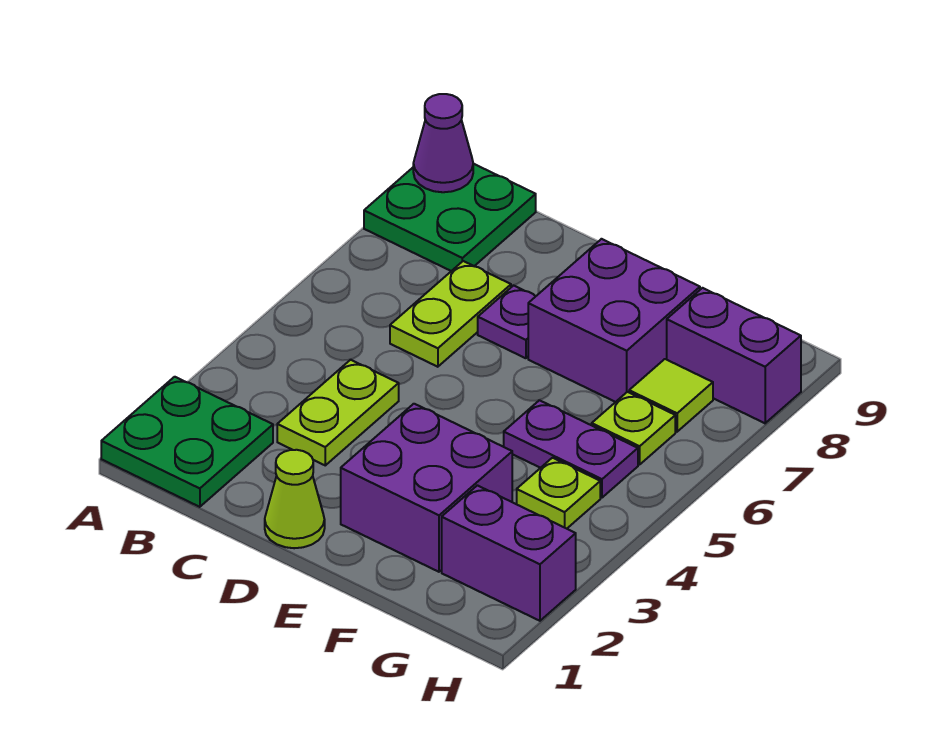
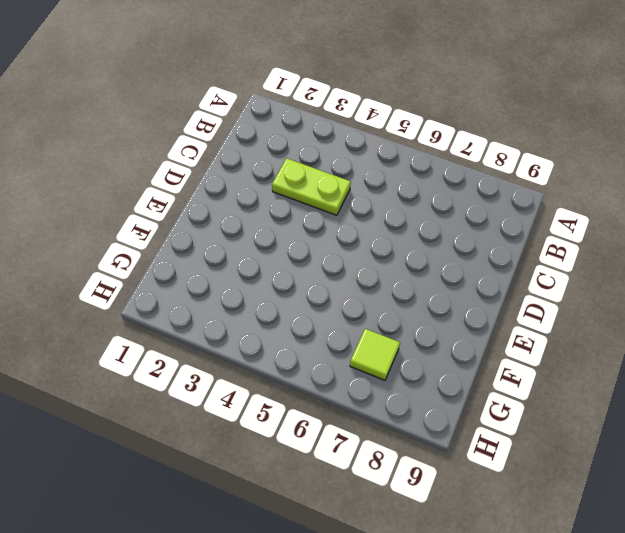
none -> green 2x2 plate [101,377,273,507]
none -> green 2x2 plate [364,164,536,271]
none -> lime 1x2 plate [390,261,511,367]

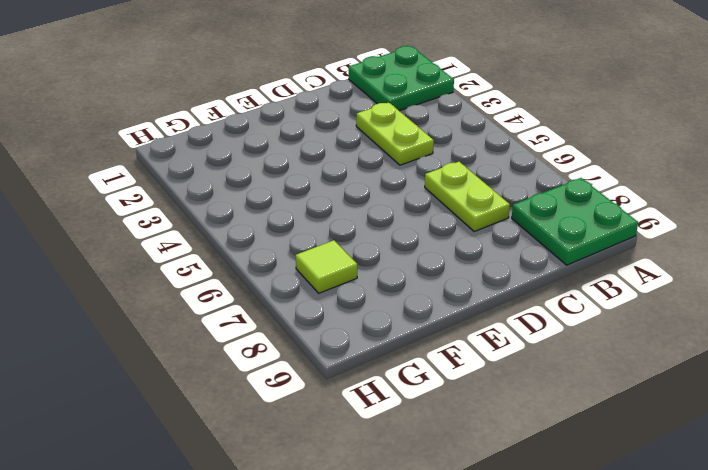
none -> lime 1x1 cone [265,450,325,548]
none -> purple 1x1 plate [478,286,536,358]
none -> purple 2x2 brick [341,404,512,572]

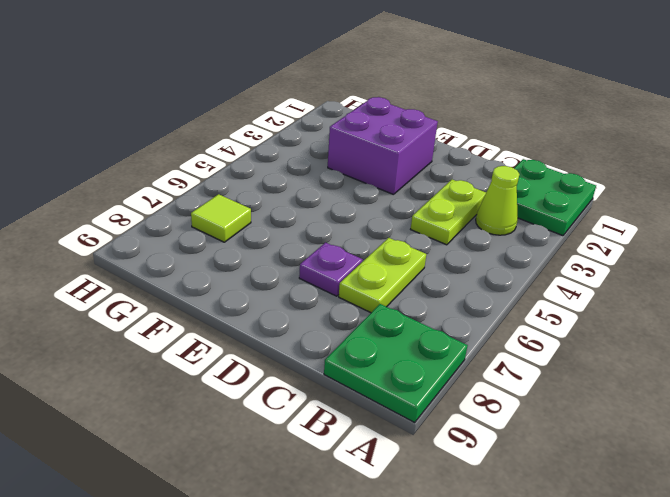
lime 1x1 cone [476,166,519,235] -> lime 1x1 cone moved to [265,450,325,548]
none -> purple 2x2 brick [528,239,700,402]
none -> purple 1x2 plate [504,400,638,498]
none -> purple 1x2 brick [442,485,576,621]

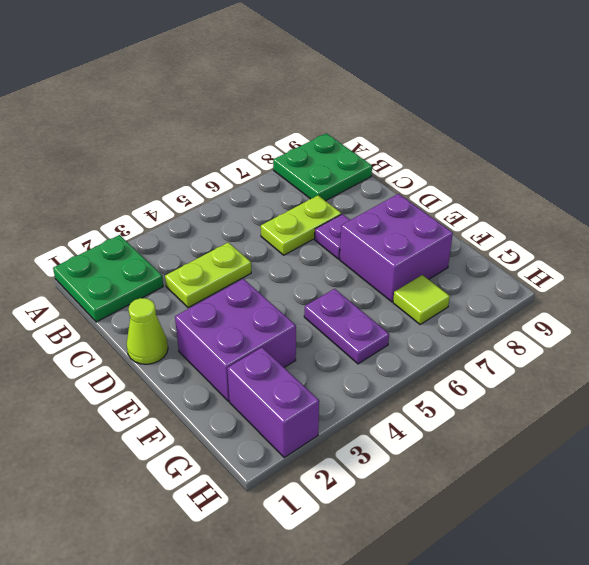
none -> lime 1x1 plate [517,458,600,529]
none -> lime 1x1 plate [592,392,675,465]
none -> purple 1x2 brick [667,288,801,423]

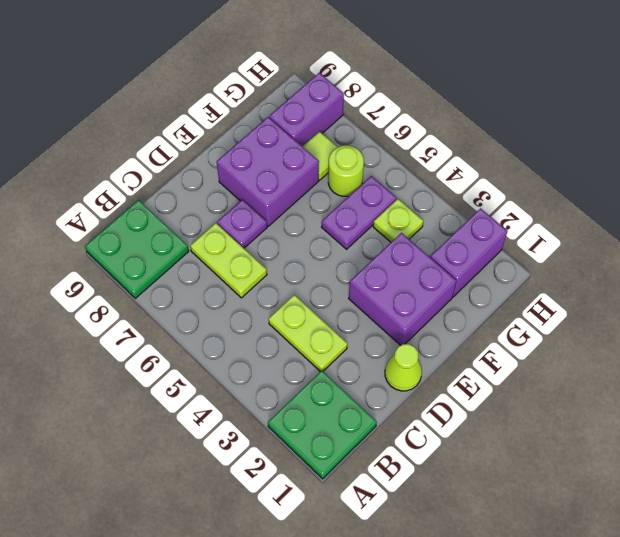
lime 1x1 round brick [328,145,364,196] -> lime 1x1 plate [592,392,675,465]
none -> purple 1x1 cone [413,94,473,192]

